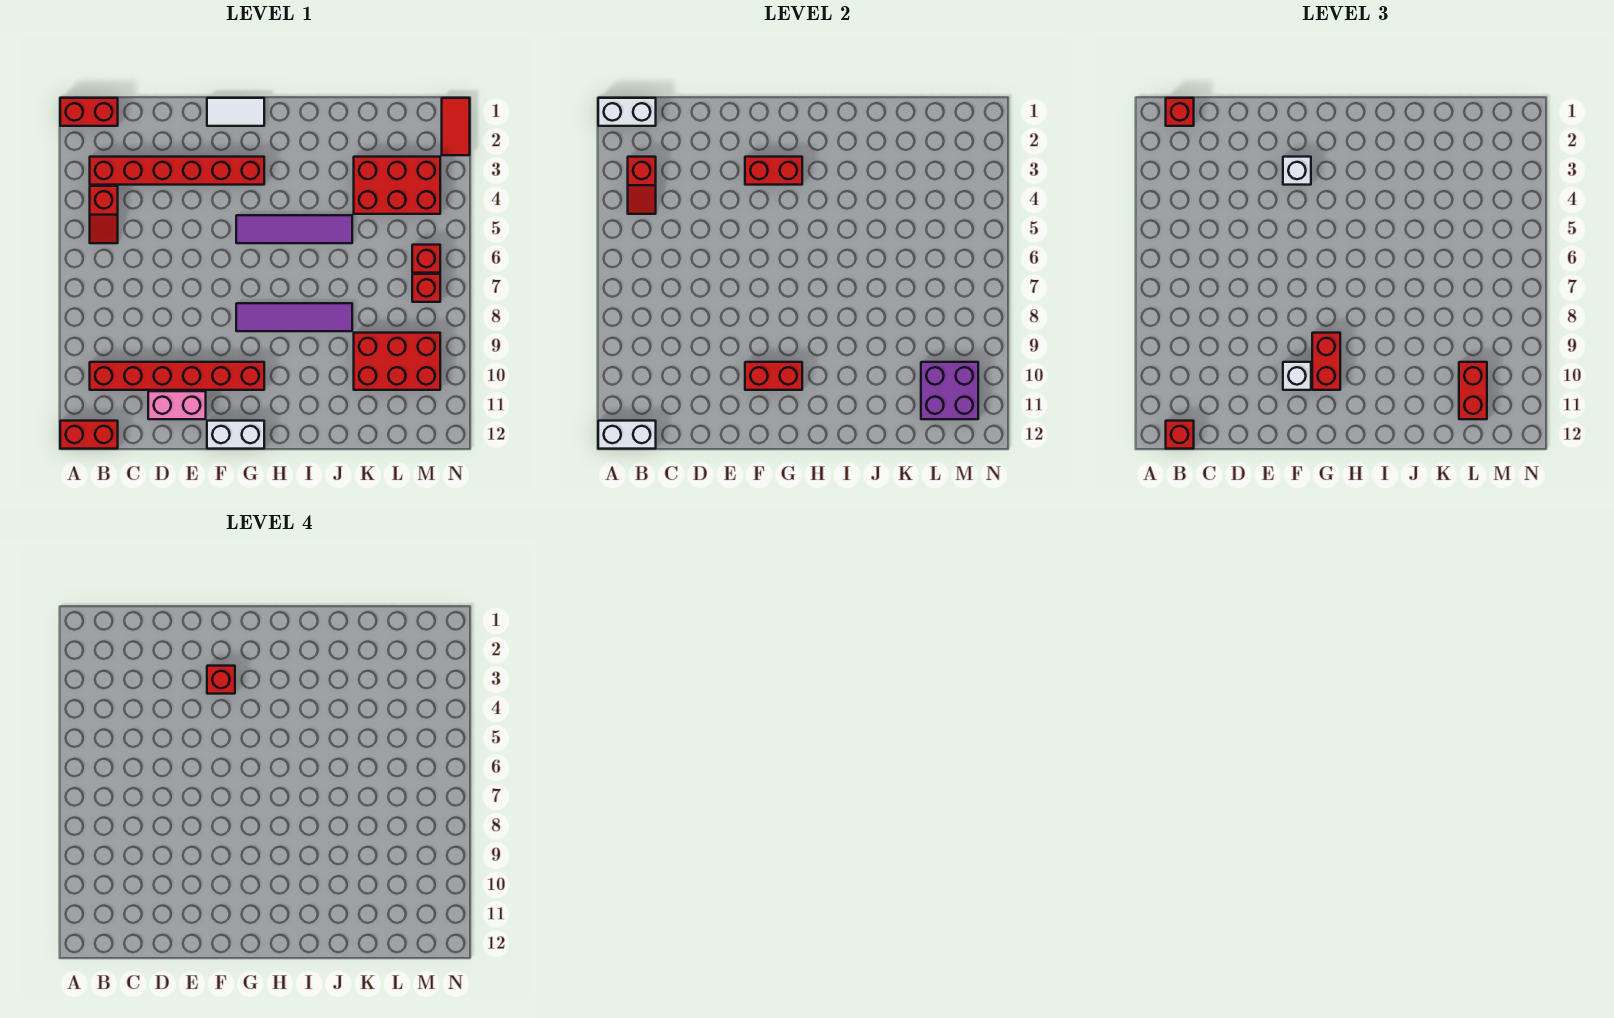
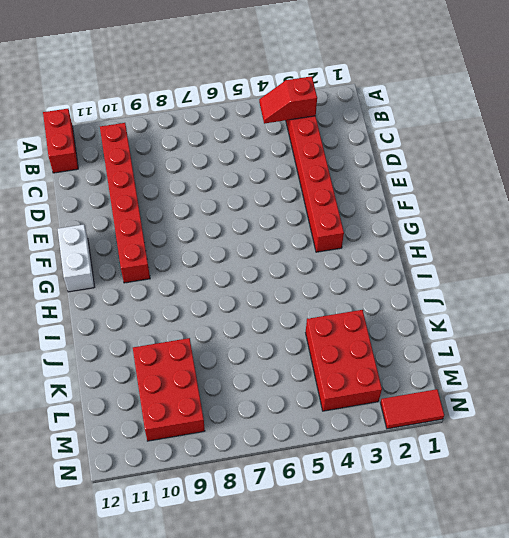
none -> red 1x2 brick [60,98,118,126]
none -> red 1x2 slope [90,186,118,243]
none -> pink 1x2 brick [148,391,206,419]

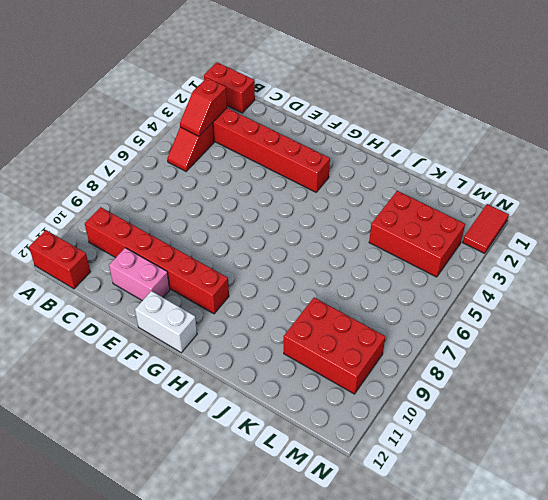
none -> white 1x2 tile [207,98,264,126]
none -> purple 1x4 tile [236,215,352,243]
none -> purple 1x4 tile [236,303,352,331]

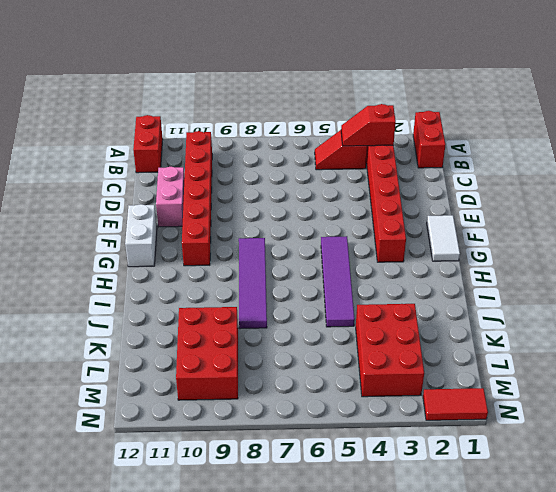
none -> red 1x1 brick [412,245,440,273]
none -> red 1x1 brick [412,274,440,302]
none -> white 1x2 brick [598,98,656,126]

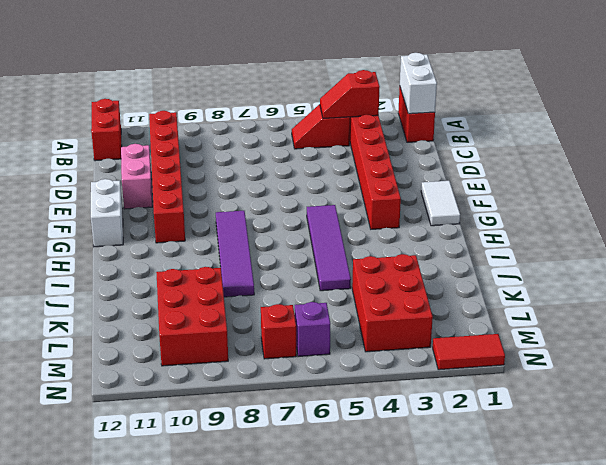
purple 1x1 brick [295,302,331,356] -> red 1x1 brick [412,245,440,273]
none -> white 1x2 brick [598,421,656,449]
none -> red 1x2 brick [745,157,802,185]
none -> red 1x2 brick [745,362,802,390]

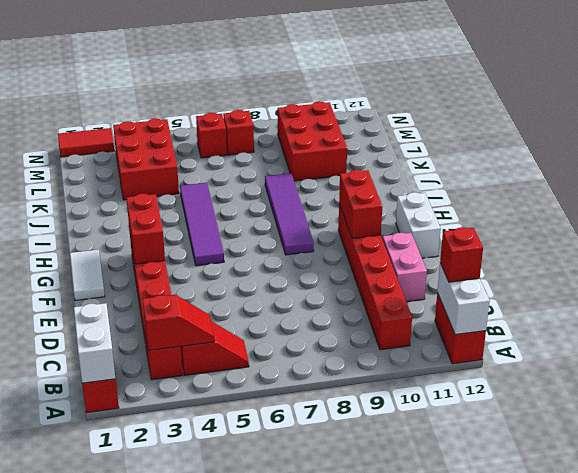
none -> purple 2x2 brick [921,362,978,419]
none -> red 1x1 brick [1166,98,1194,126]
none -> white 1x1 brick [1283,157,1311,185]

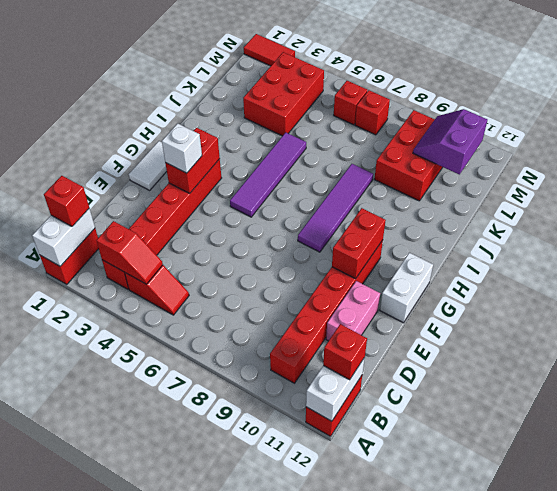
purple 2x2 slope [413,109,487,175] -> purple 2x2 brick [921,362,978,419]
none -> white 1x1 brick [1283,362,1311,390]
none -> red 1x2 brick [1312,333,1340,390]
none -> red 1x2 brick [1459,362,1487,419]

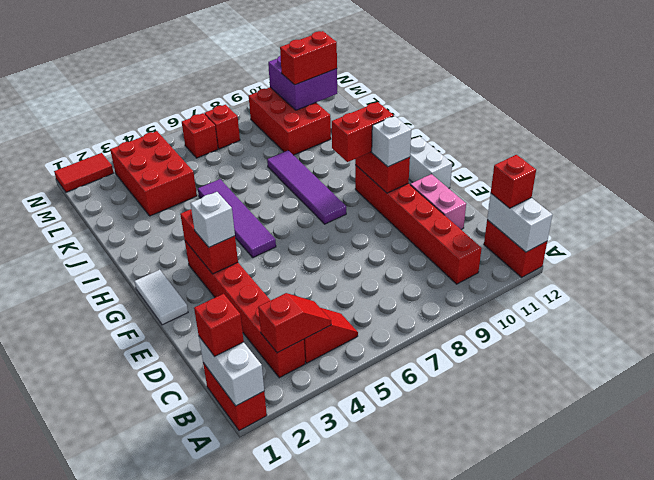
none -> red 1x1 brick [207,666,235,694]

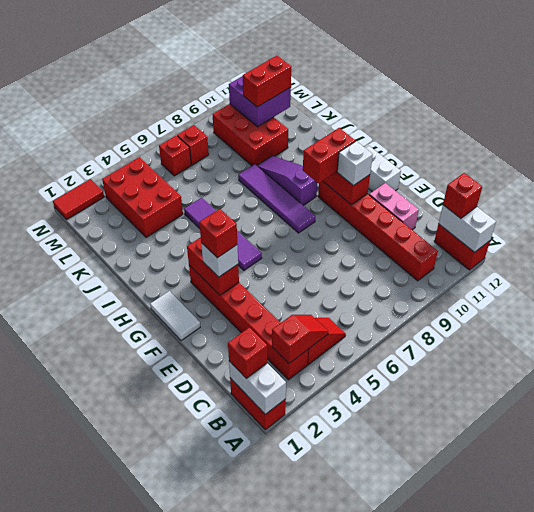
purple 1x3 slope [257,156,317,206] -> none

